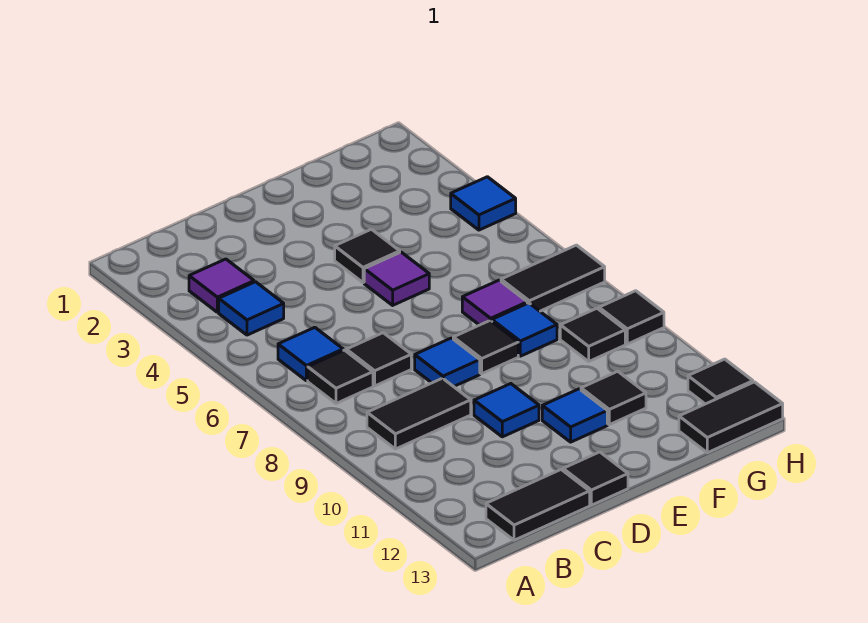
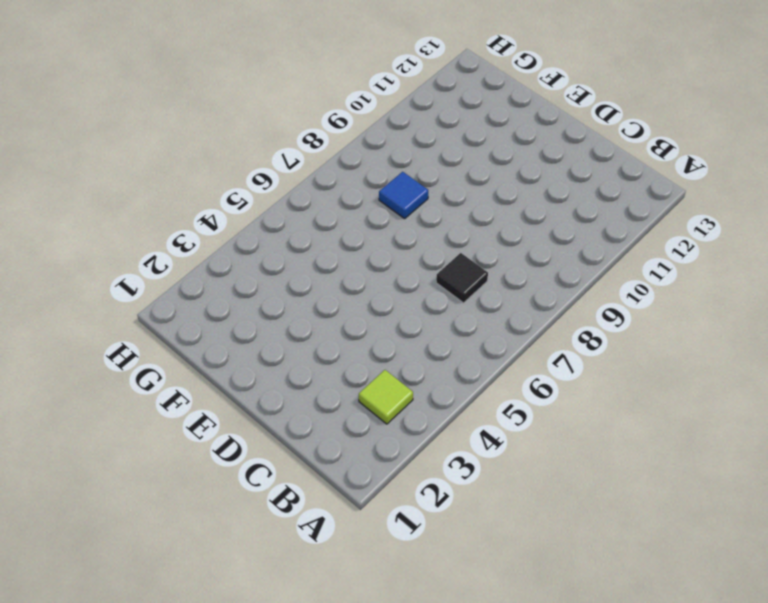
lime 1x1 tile [359,370,413,424] -> purple 1x1 tile [189,259,254,312]
none -> blue 1x1 tile [219,282,284,335]
none -> blue 1x1 tile [278,327,343,381]
none -> black 1x1 tile [308,350,373,404]

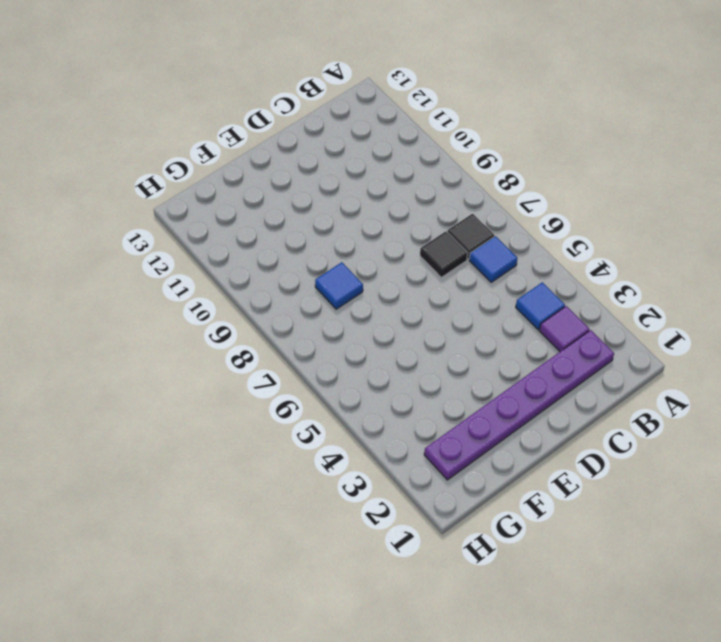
purple 1x6 plate [424,330,614,480] -> none
none -> black 1x2 tile [367,378,471,449]
none -> black 1x2 tile [486,470,590,540]
none -> blue 1x1 tile [415,338,480,387]

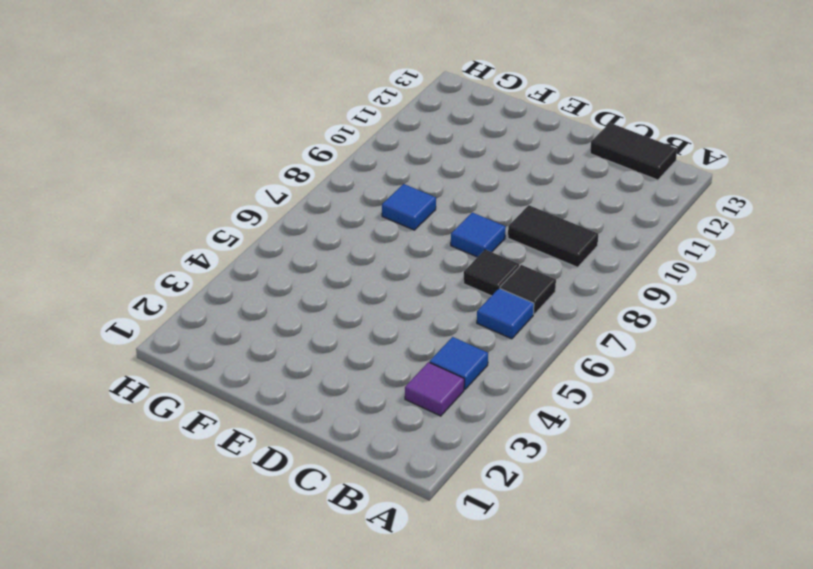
none -> blue 1x1 tile [474,384,539,437]
none -> black 1x1 tile [563,452,628,505]
none -> black 1x1 tile [335,229,400,283]

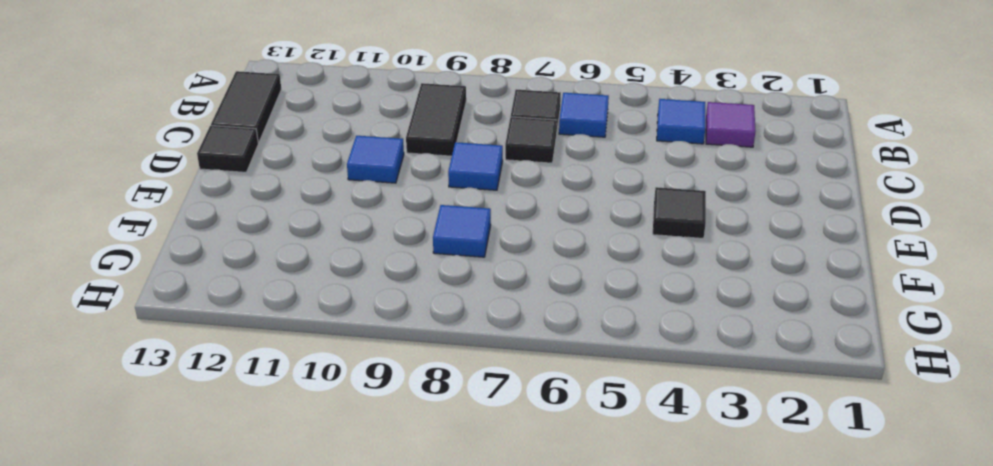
none -> purple 1x1 tile [364,252,429,305]
none -> black 1x1 tile [453,321,518,374]
none -> blue 1x1 tile [542,389,607,442]

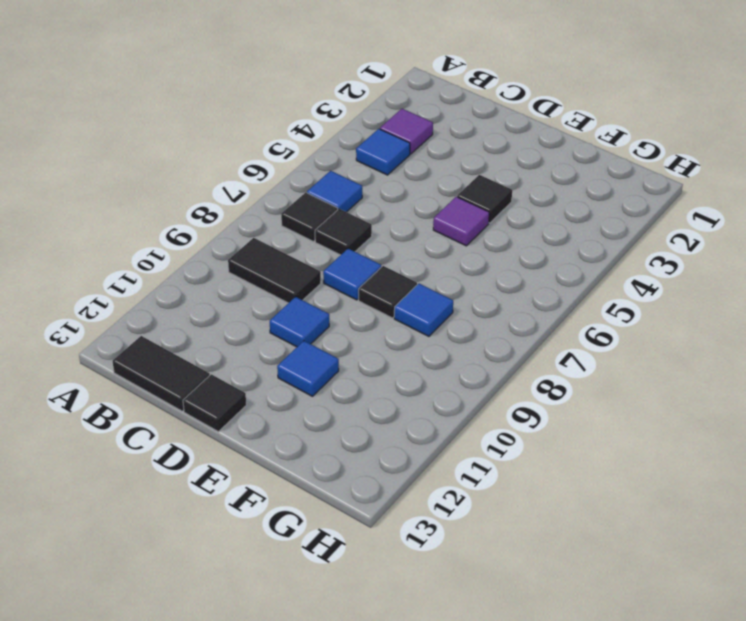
none -> purple 1x1 tile [462,280,527,325]
none -> black 1x1 tile [581,371,646,425]
none -> black 1x2 tile [501,245,605,311]

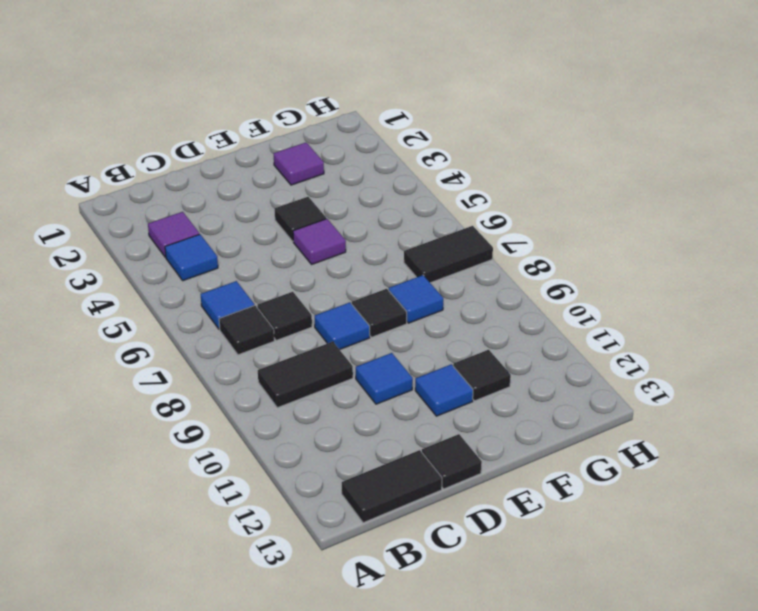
purple 1x1 tile [274,143,324,185] -> purple 1x1 tile moved to [462,280,527,325]
none -> black 1x1 tile [560,308,625,361]
none -> black 1x2 tile [679,382,783,453]
none -> blue 1x1 tile [451,177,516,230]

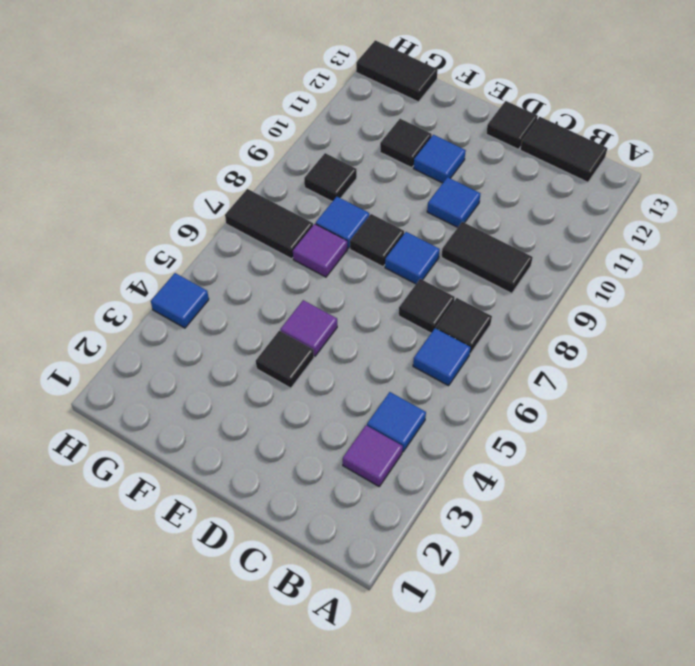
none -> black 1x1 tile [599,291,664,344]
none -> black 1x1 tile [688,359,753,404]

